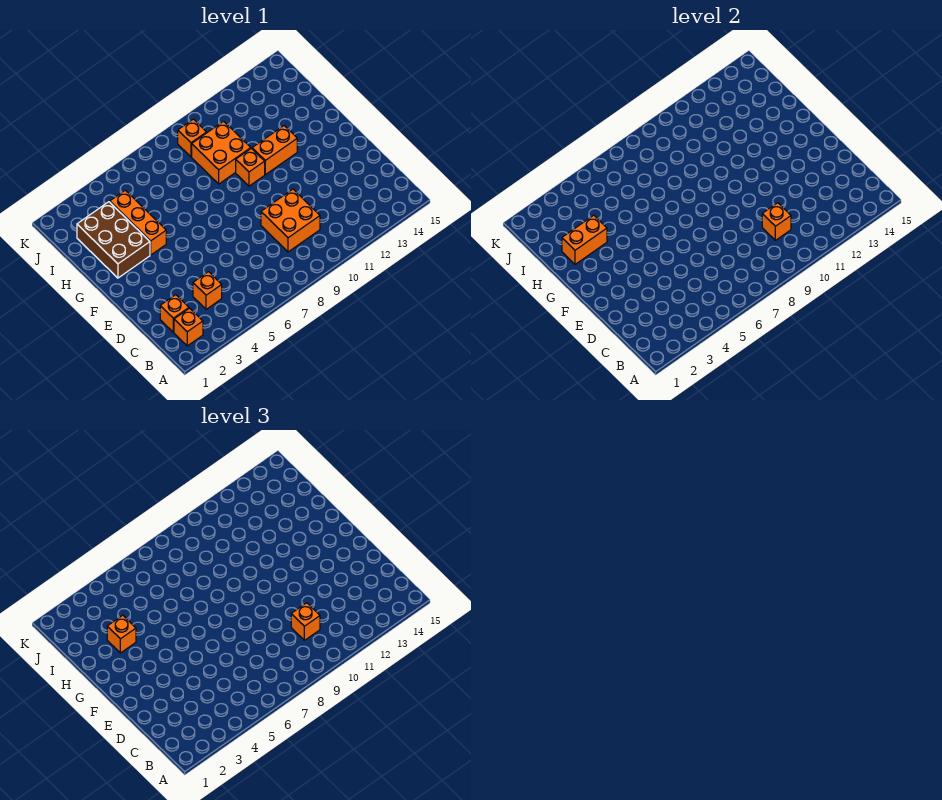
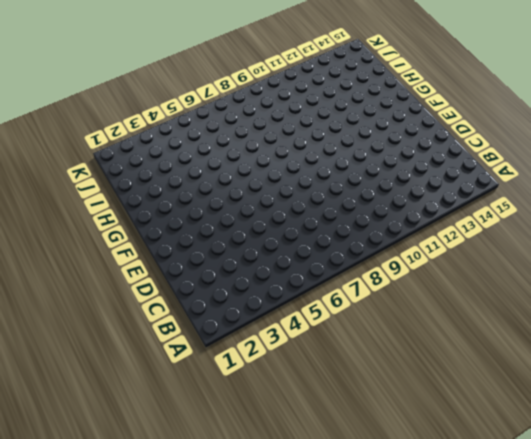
none -> orange 1x1 brick [174,308,203,346]
none -> orange 1x1 brick [160,295,189,332]
none -> orange 1x1 brick [193,272,222,309]

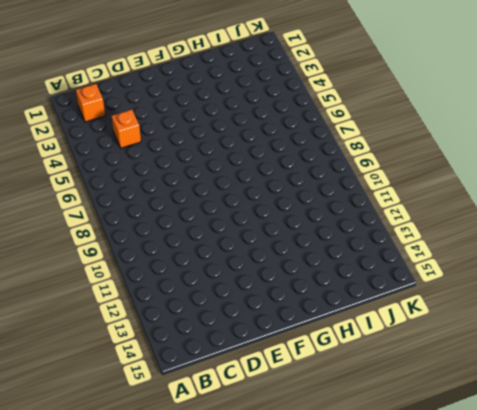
none -> orange 1x1 brick [160,295,189,332]
none -> orange 2x2 brick [261,189,320,252]
none -> brown 2x3 brick [77,202,150,278]

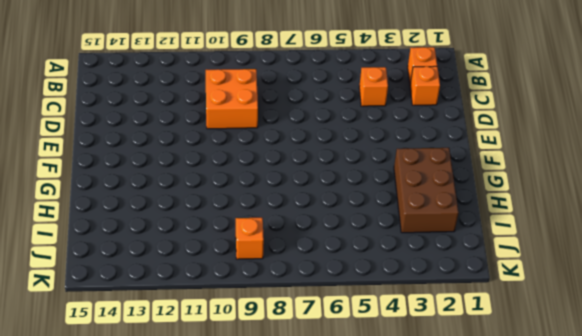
none -> orange 1x3 brick [110,190,166,255]
none -> orange 1x1 brick [236,148,265,186]
none -> orange 1x2 brick [252,126,297,175]

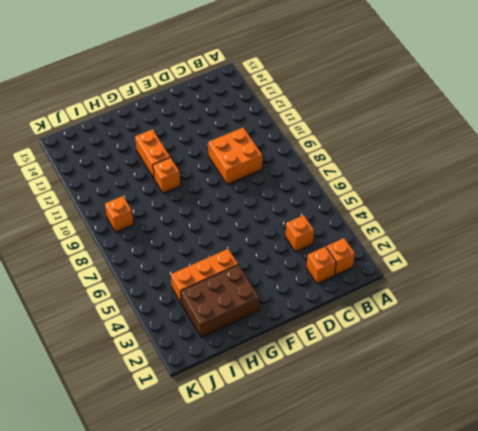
none -> orange 2x2 brick [192,121,251,184]
none -> orange 1x1 brick [762,203,791,240]
none -> orange 1x2 brick [562,215,607,264]

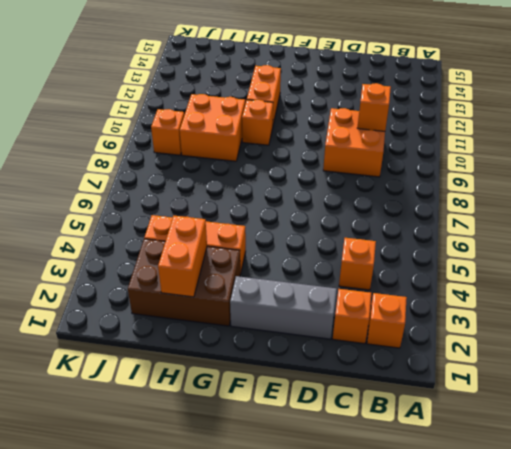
grey 1x3 brick [230,276,337,339] -> none
none -> orange 1x1 brick [291,603,320,640]
none -> orange 1x1 brick [107,615,136,653]

